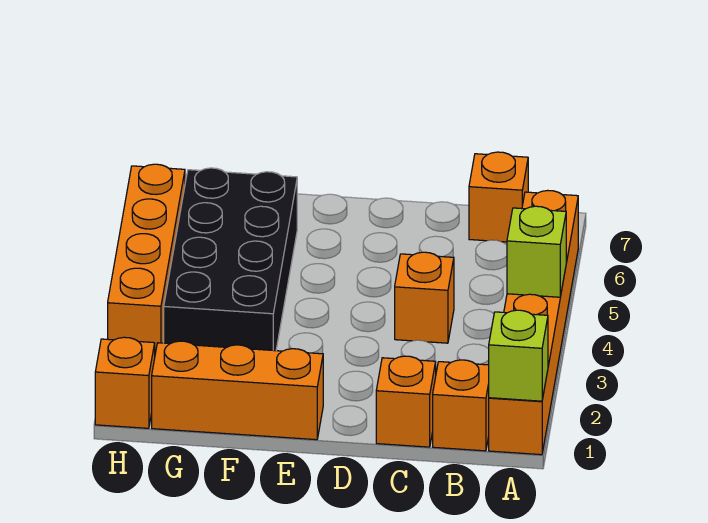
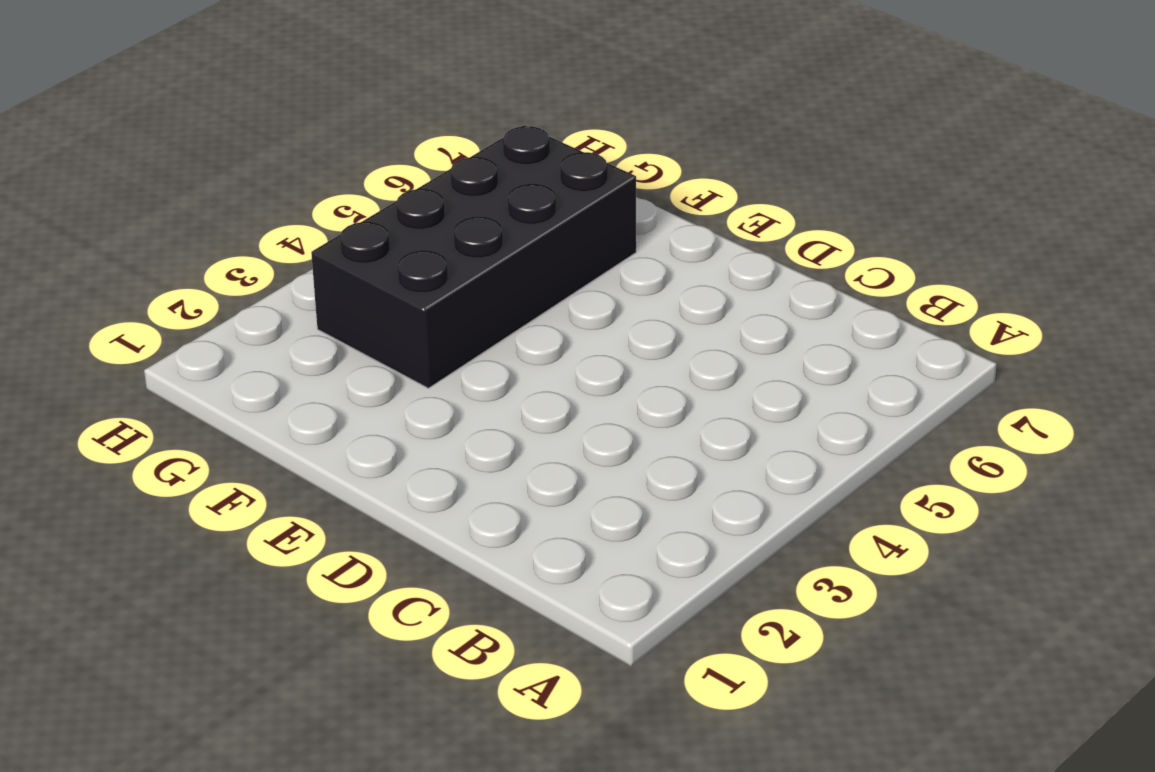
none -> orange 1x6 brick [489,190,578,455]
none -> orange 1x1 brick [433,360,489,451]

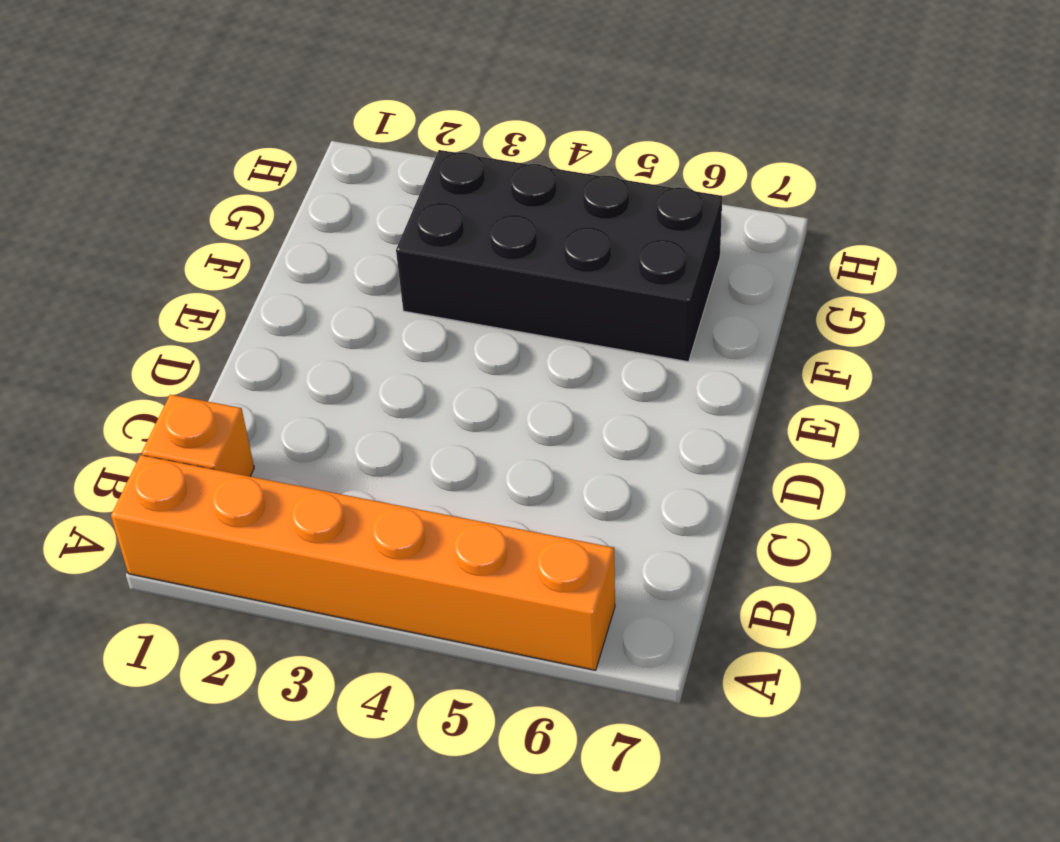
none -> orange 1x1 brick [469,152,528,242]
none -> orange 1x1 brick [376,356,436,447]

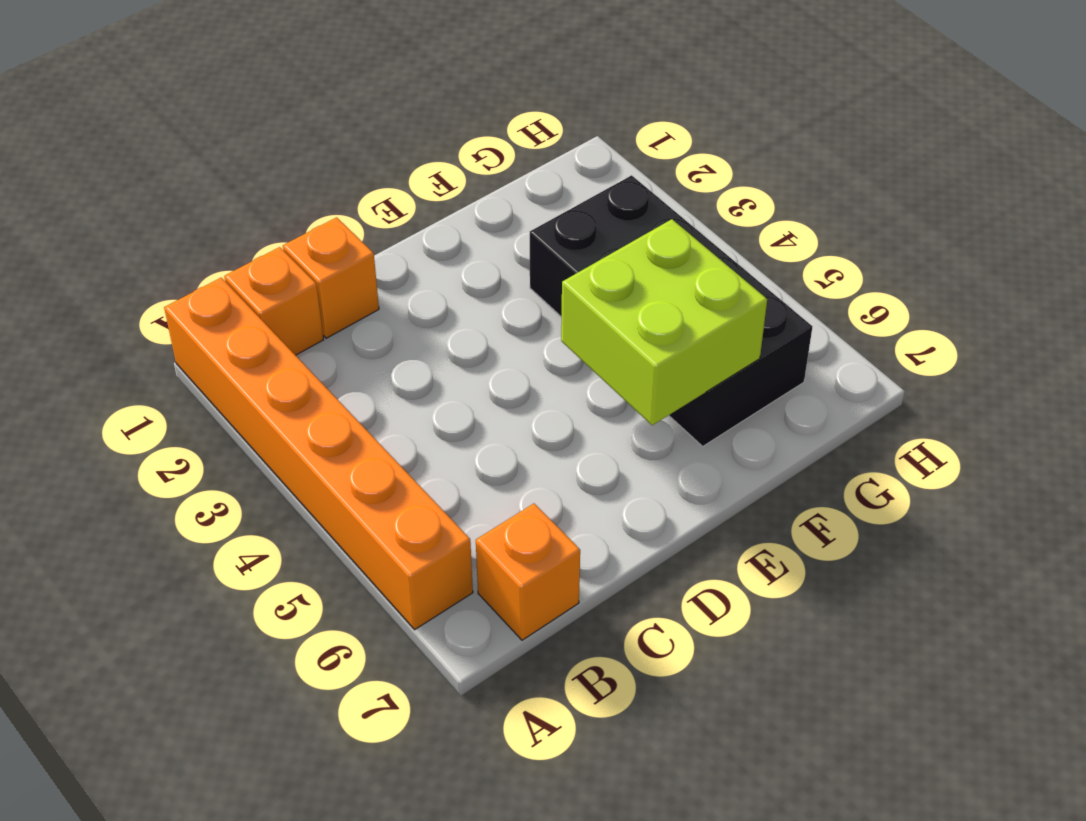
lime 2x2 brick [561,219,767,425] -> none
none -> orange 1x1 brick [395,252,454,343]
none -> orange 1x3 brick [152,341,323,440]

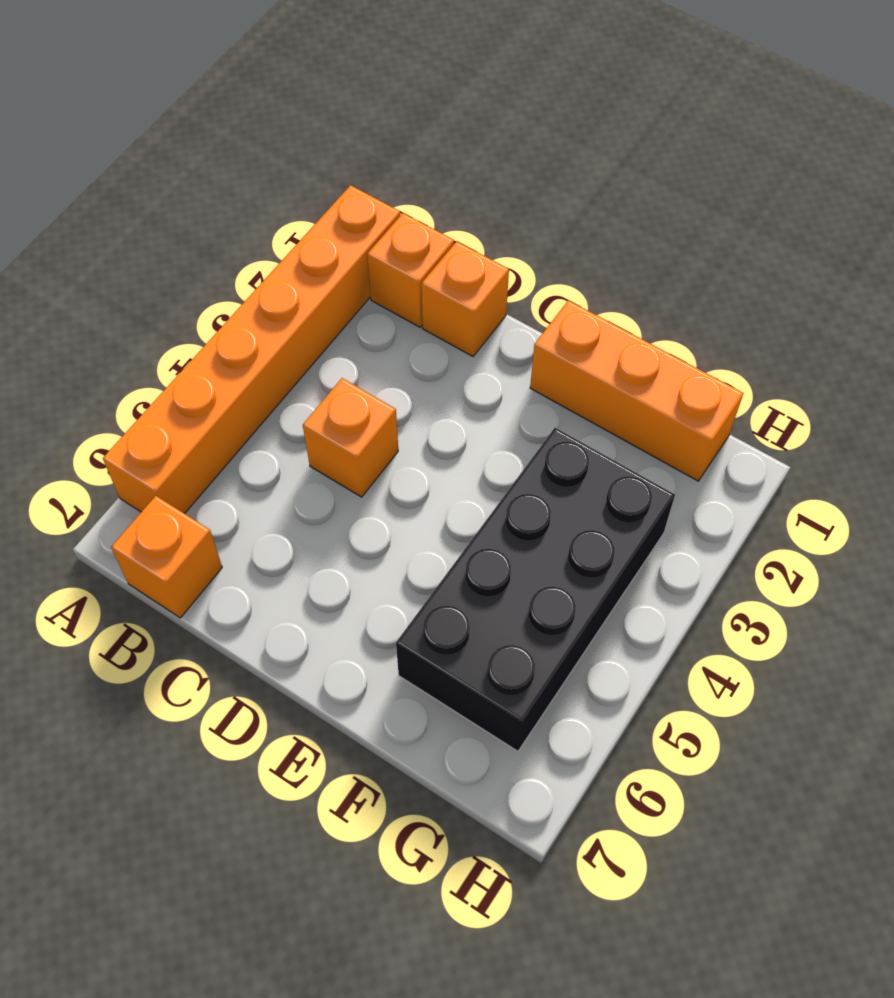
none -> orange 1x1 brick [95,337,155,428]
none -> orange 1x4 brick [108,164,185,353]

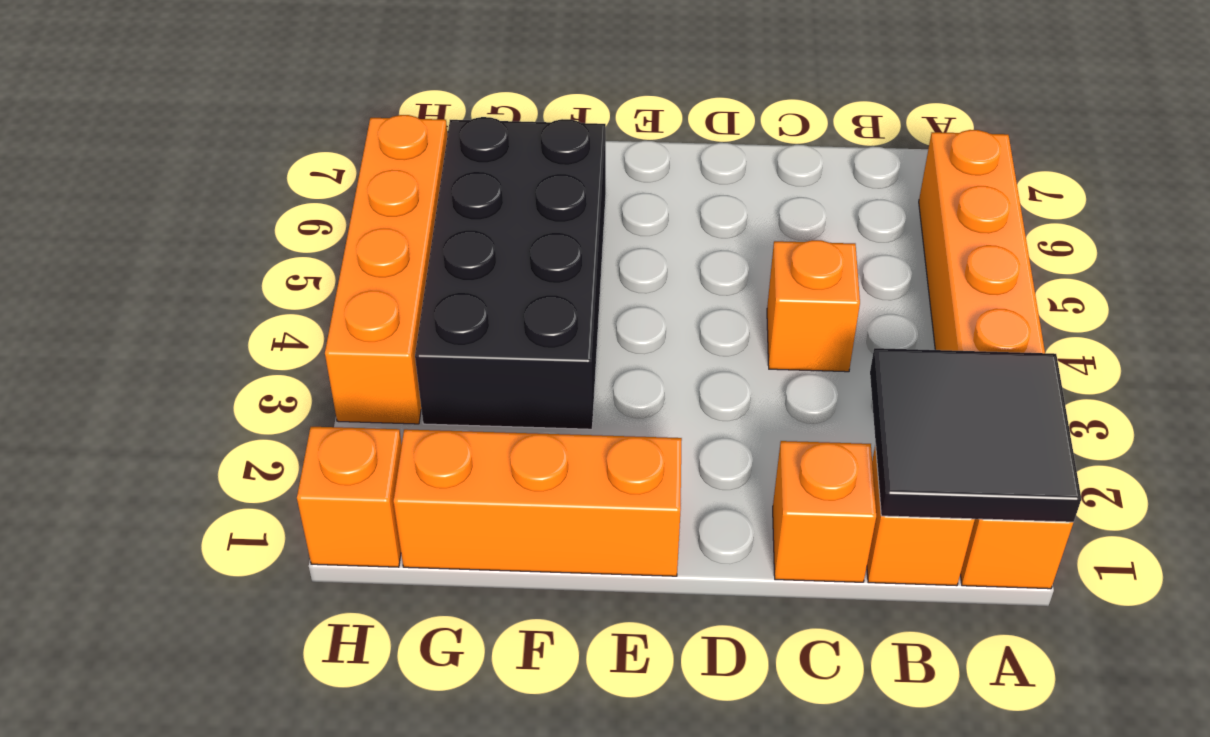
black 2x2 tile [870,348,1081,522] -> lime 1x1 brick [489,310,548,401]
none -> orange 1x1 brick [469,152,528,242]
none -> lime 1x1 brick [507,206,566,297]

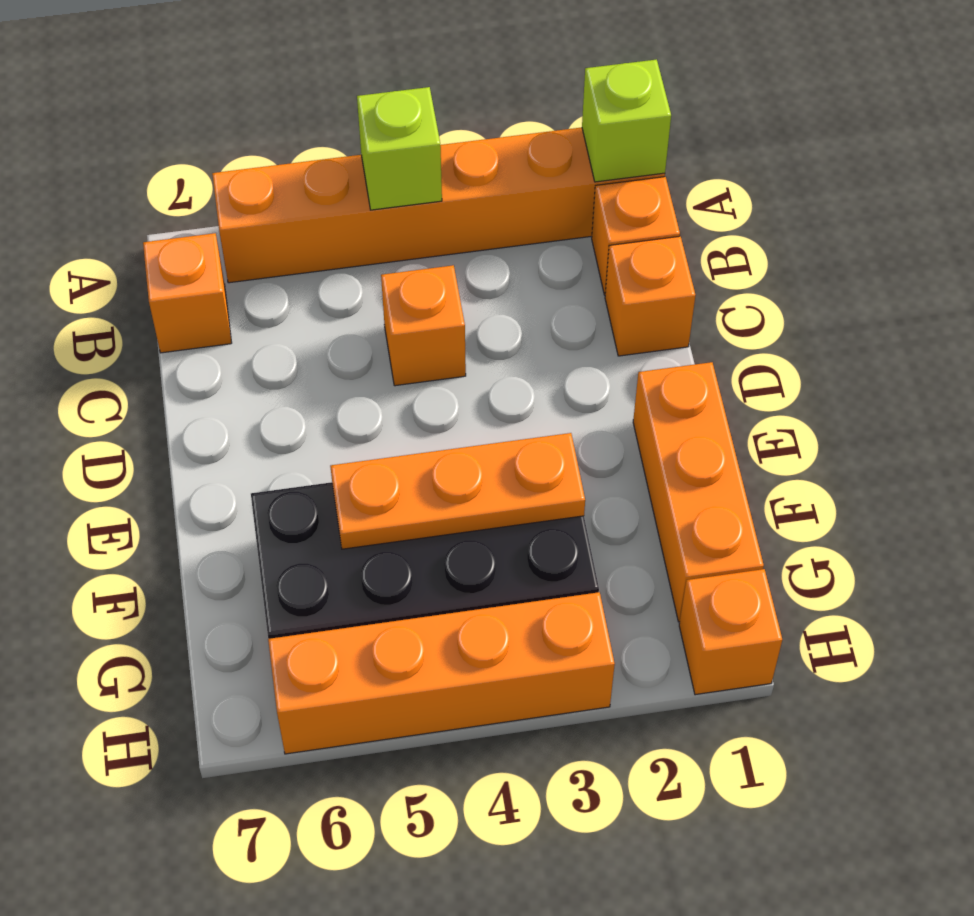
orange 1x3 plate [330,433,585,549] -> none

